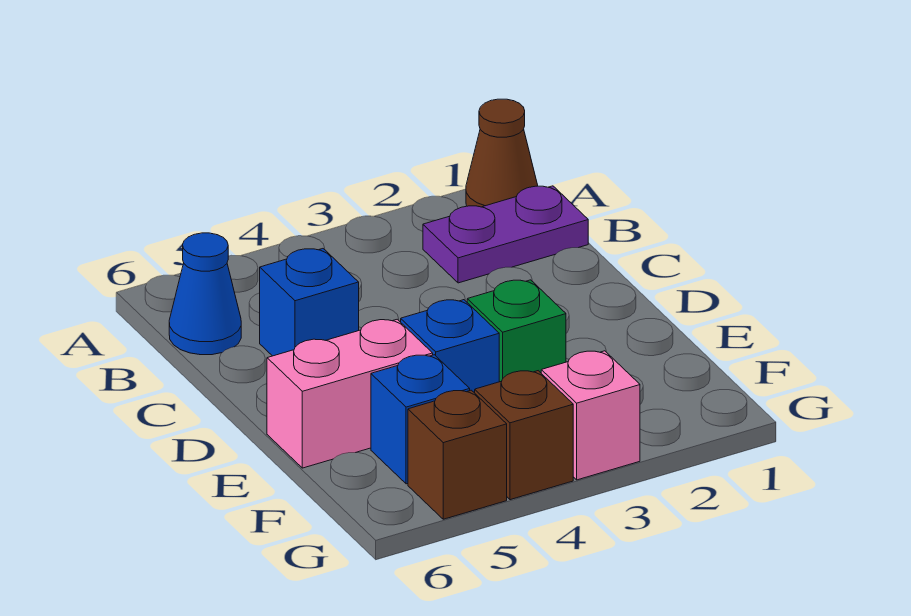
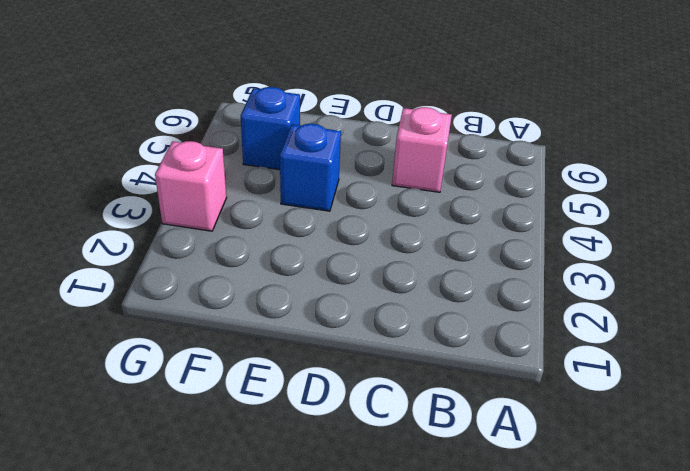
pink 1x1 brick [392,107,452,192] -> blue 1x1 brick [260,249,359,356]
none -> brown 1x1 cone [466,99,538,207]
none -> purple 1x2 plate [423,186,588,283]

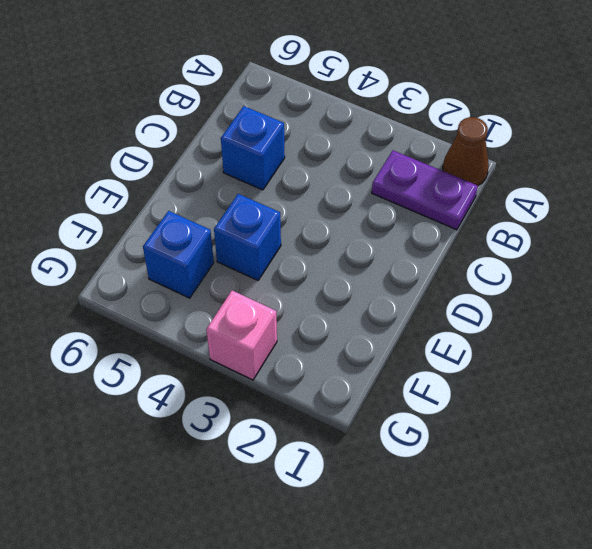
none -> blue 1x1 cone [169,233,241,355]
none -> green 1x1 brick [467,280,566,382]

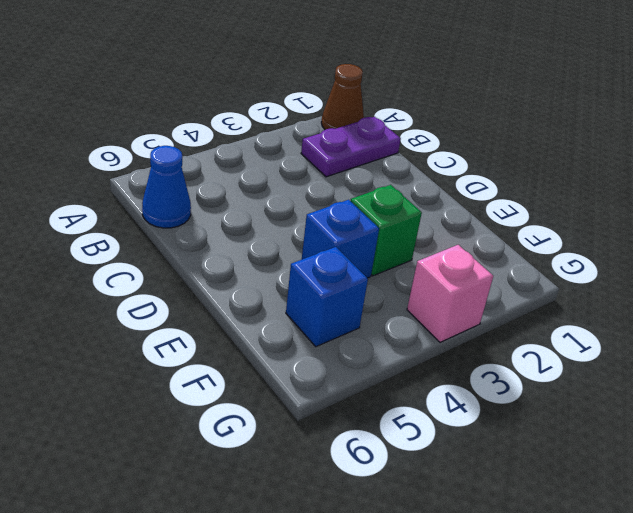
none -> blue 1x1 brick [260,249,359,356]
none -> pink 1x2 brick [267,319,433,468]

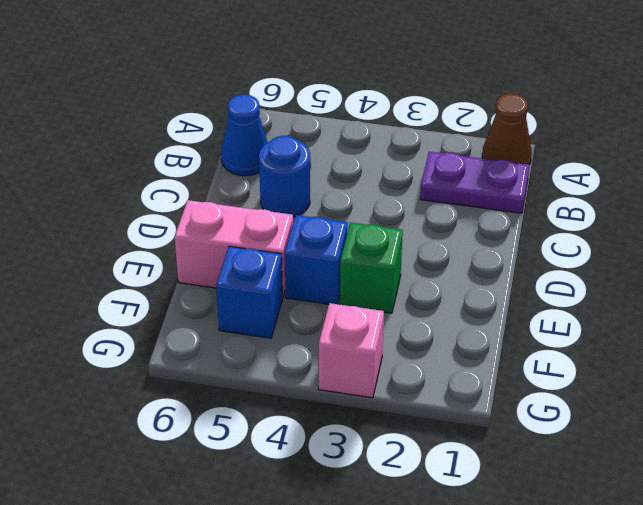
blue 1x1 round brick [259,136,310,217] -> blue 1x1 brick [260,249,359,356]
none -> brown 1x1 brick [475,371,573,500]
none -> brown 1x1 brick [408,390,507,519]

